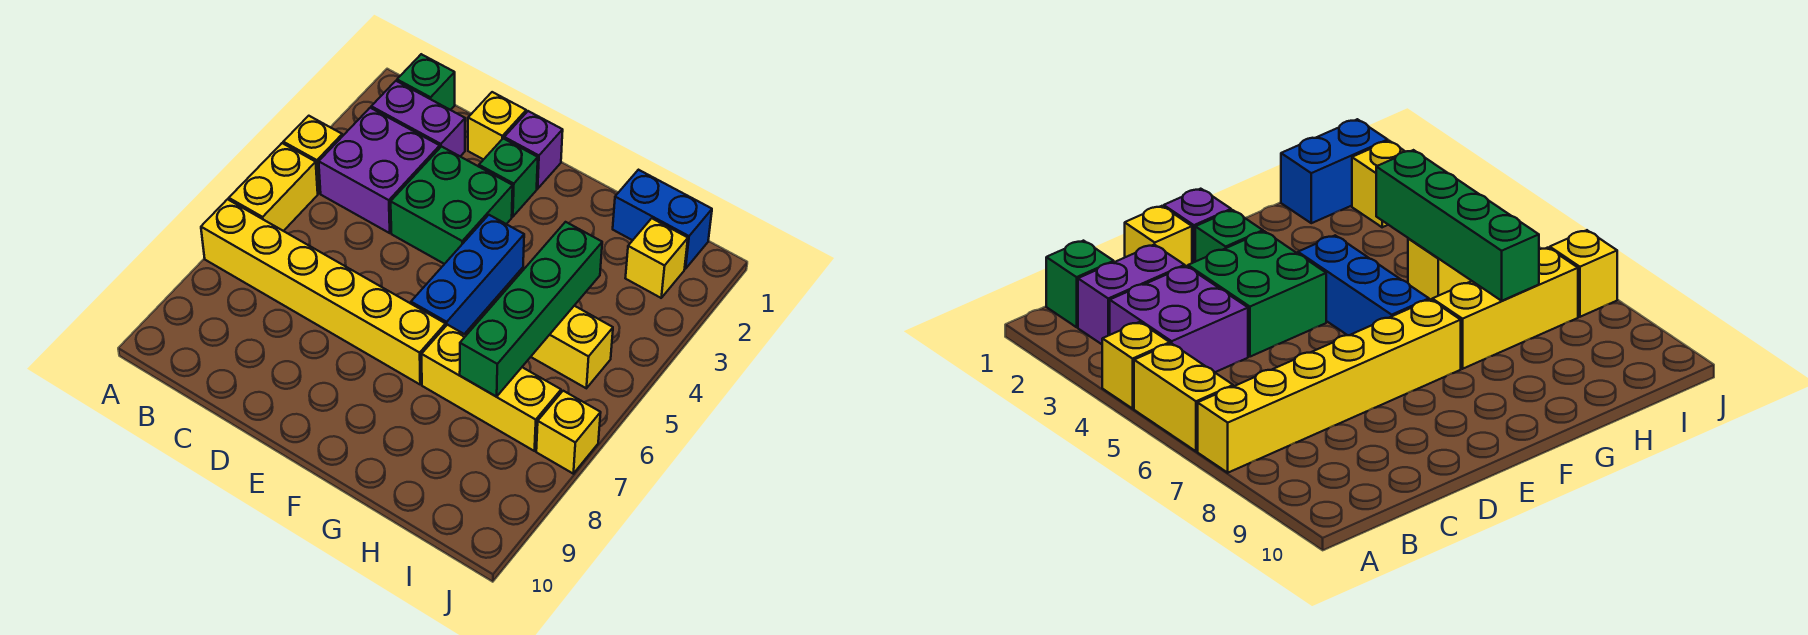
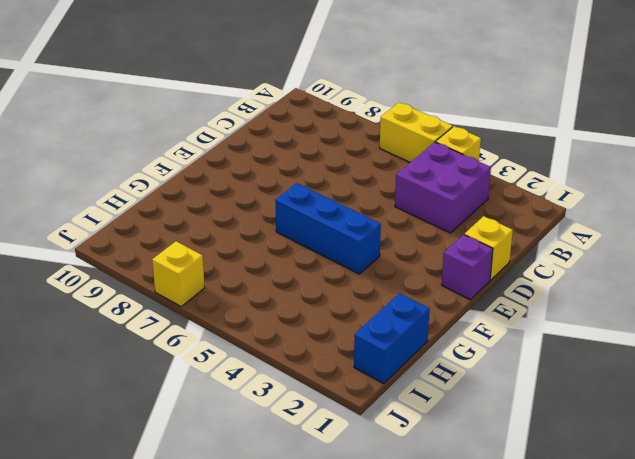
none -> yellow 1x6 brick [201,199,446,384]
none -> green 1x1 brick [397,54,455,110]
none -> purple 1x2 brick [371,81,465,156]

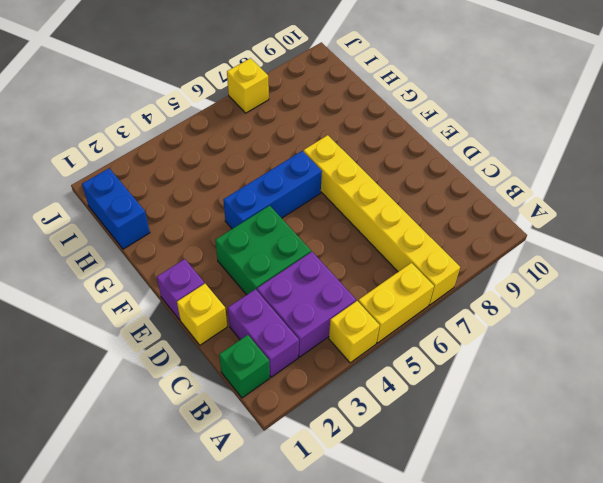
none -> green 1x1 brick [479,139,538,217]
none -> yellow 1x3 brick [422,325,561,451]
none -> yellow 1x2 brick [531,306,613,388]

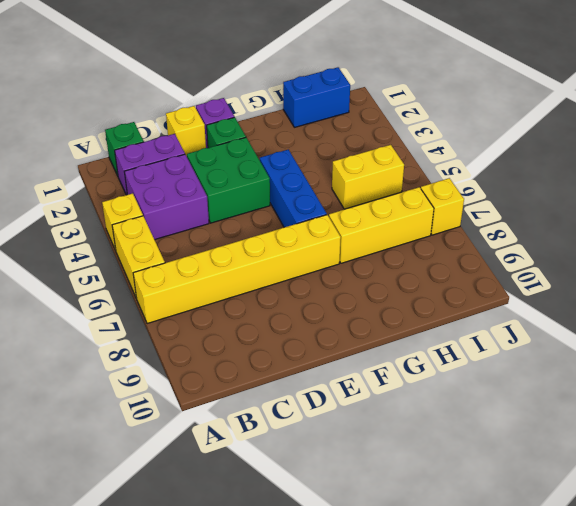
none -> yellow 1x1 brick [626,218,688,298]
none -> green 1x4 brick [460,222,602,397]

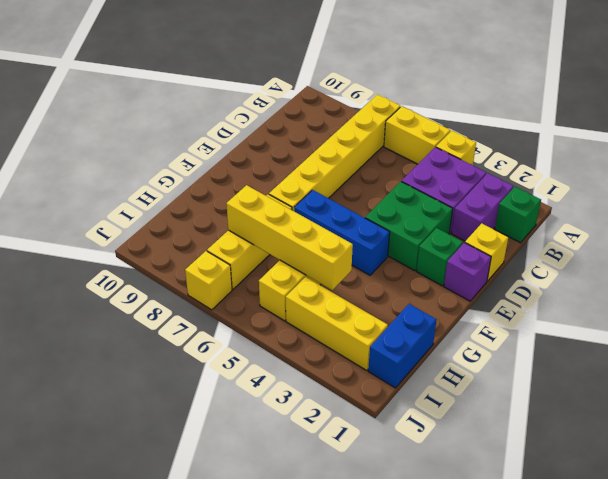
yellow 1x4 brick [226,185,353,290] -> green 1x4 brick [460,222,602,397]
yellow 1x3 brick [286,277,388,371] -> yellow 1x1 brick [626,218,688,298]

